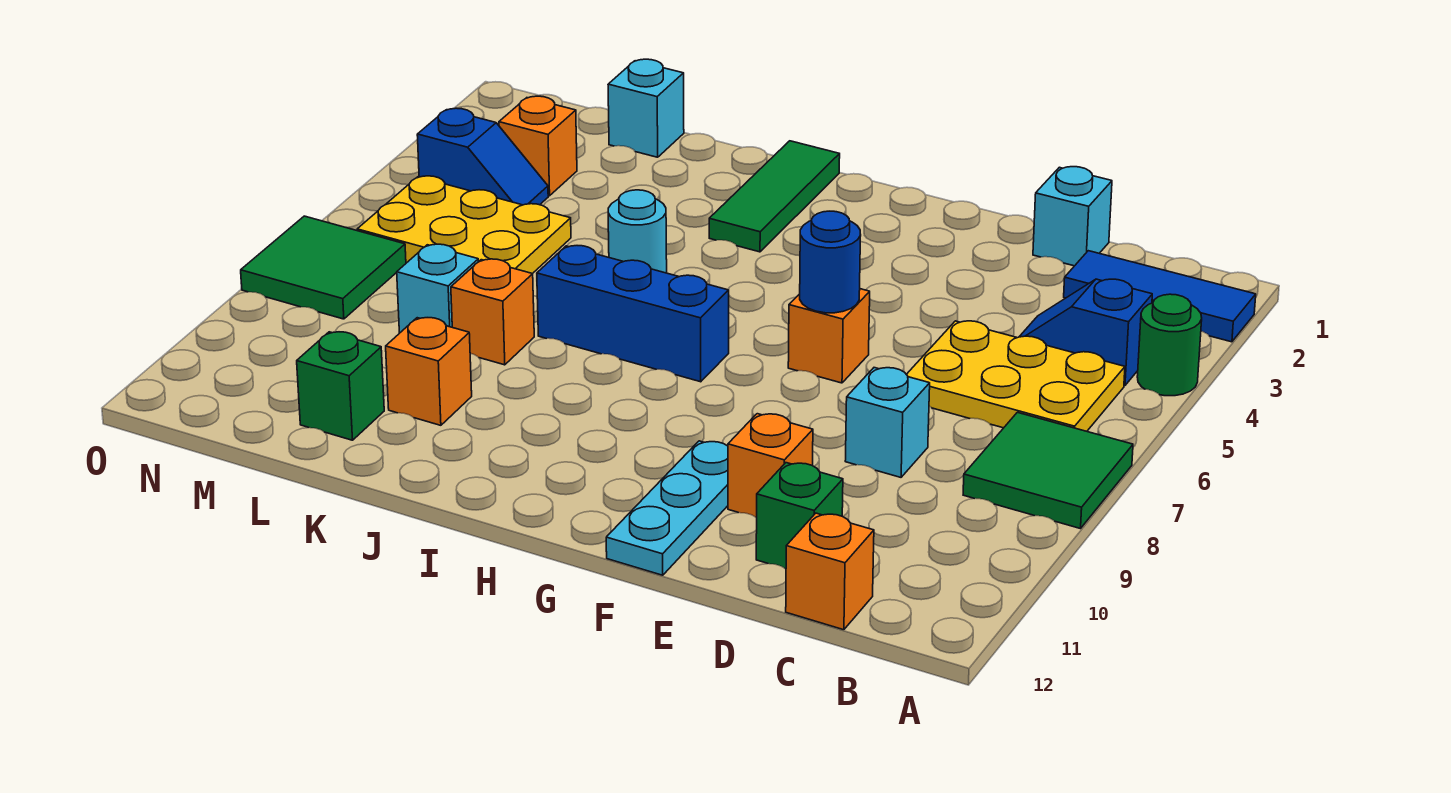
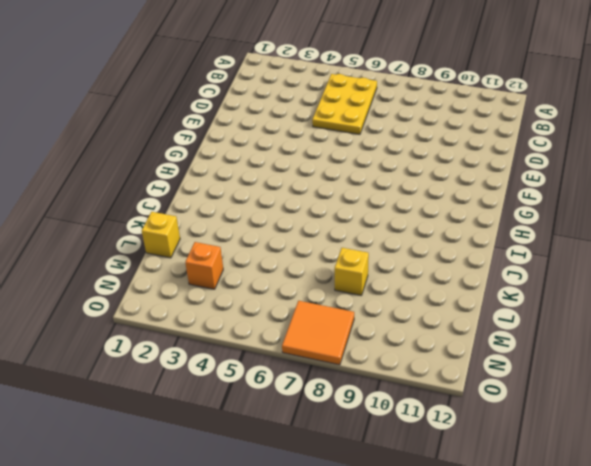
yellow 1x1 brick [142,212,180,258] -> cyan 1x1 brick [608,59,684,157]
yellow 1x1 brick [335,248,369,295] -> cyan 1x1 brick [397,244,479,333]
orange 2x2 tile [282,301,354,365] -> green 2x2 tile [241,216,406,319]
none -> blue 1x3 tile [1064,251,1256,342]
none -> green 1x1 round brick [1137,294,1202,396]
none -> green 2x2 tile [963,412,1133,529]

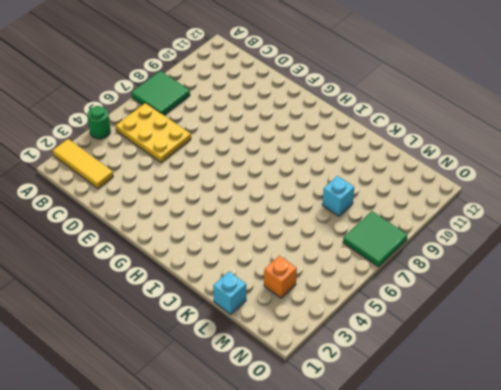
yellow 1x3 tile [53,139,113,189] -> blue 1x3 tile [1064,251,1256,342]
none -> blue 1x2 slope [1019,279,1152,386]
none -> orange 1x1 brick [786,513,874,630]
none -> cyan 1x1 brick [1033,167,1112,266]

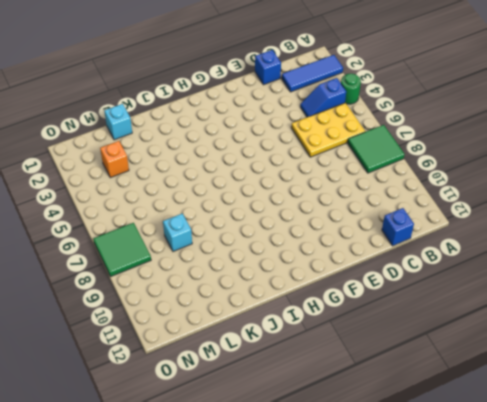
blue 1x1 brick [382,208,414,246] -> orange 1x1 brick [786,513,874,630]
blue 1x1 brick [255,50,281,85] -> cyan 1x1 brick [1033,167,1112,266]
none -> cyan 1x1 brick [845,368,930,477]
none -> green 1x1 brick [756,463,843,569]
none -> orange 1x1 brick [728,414,813,518]

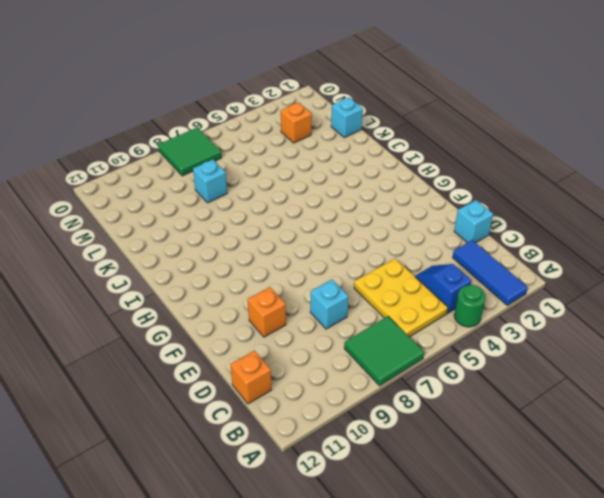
none -> green 1x1 brick [756,463,843,569]
none -> orange 1x1 brick [788,289,870,383]
none -> cyan 1x3 plate [606,441,728,575]

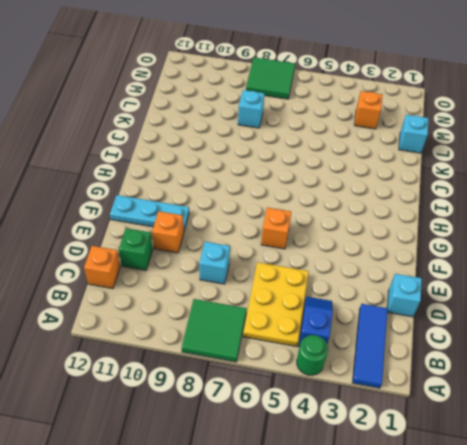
none -> blue 1x3 brick [537,246,729,382]
none -> green 1x3 tile [709,141,840,252]
none -> cyan 1x1 round brick [608,190,667,273]

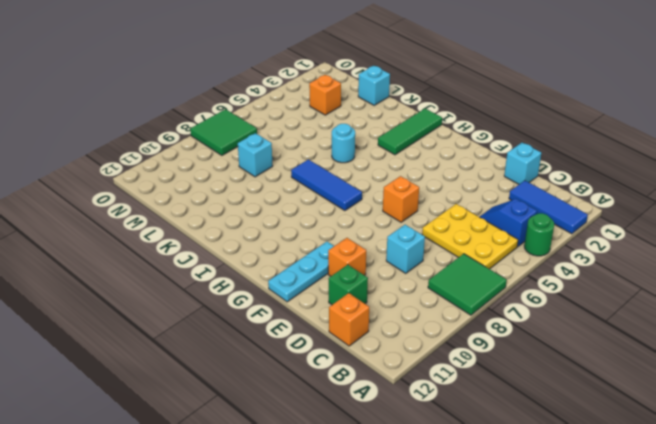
blue 1x3 tile [291,159,362,211] -> blue 1x3 brick [537,246,729,382]
none -> orange 1x1 brick [451,259,534,365]
none -> orange 1x1 brick [386,318,472,425]
none -> yellow 2x3 plate [357,176,571,274]

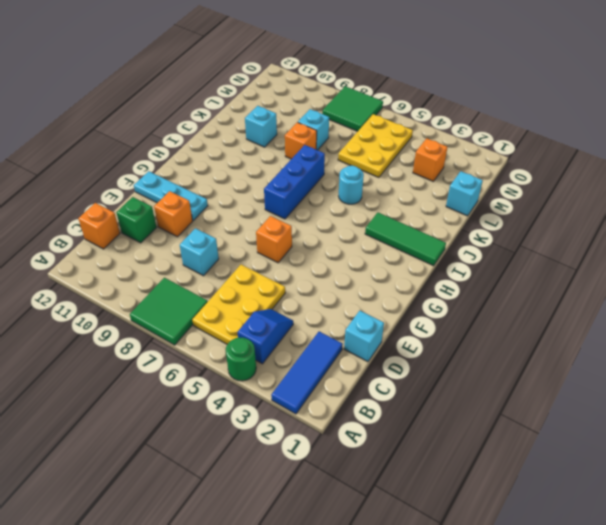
cyan 1x1 brick [245,106,277,147] -> orange 1x1 brick [386,318,472,425]
none -> green 1x1 brick [297,332,384,440]
none -> blue 1x2 slope [417,108,548,205]
none -> blue 1x1 round brick [800,211,861,313]

